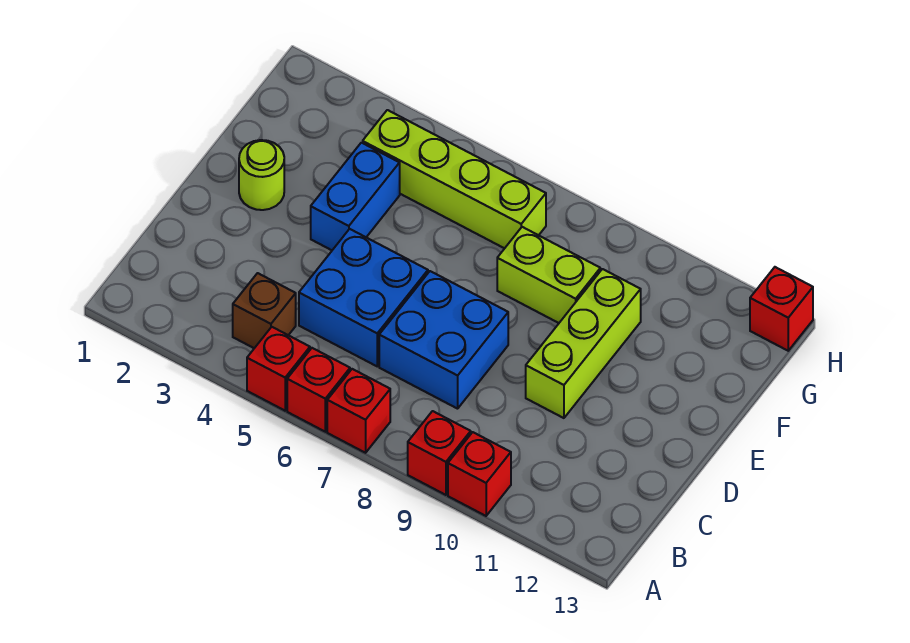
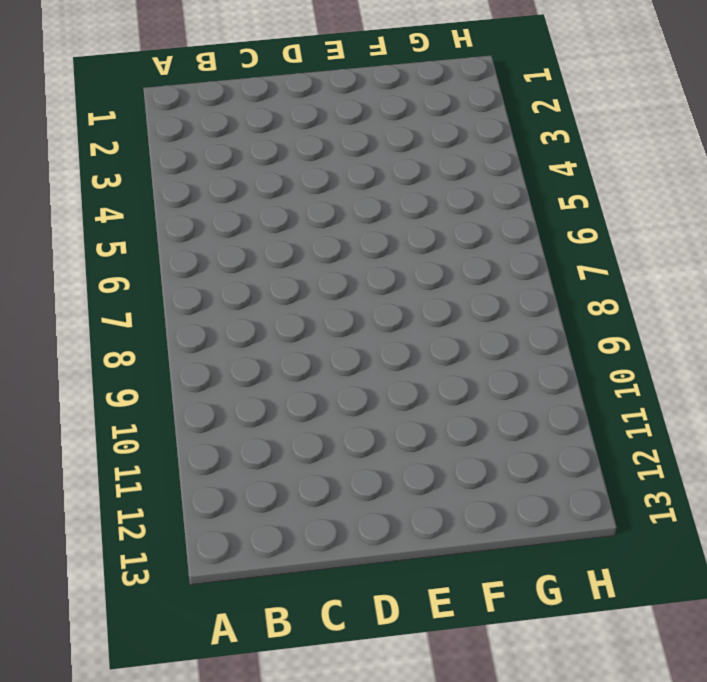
none -> red 1x1 brick [247,327,310,411]
none -> red 1x1 brick [287,348,350,432]
none -> red 1x1 brick [327,369,390,453]

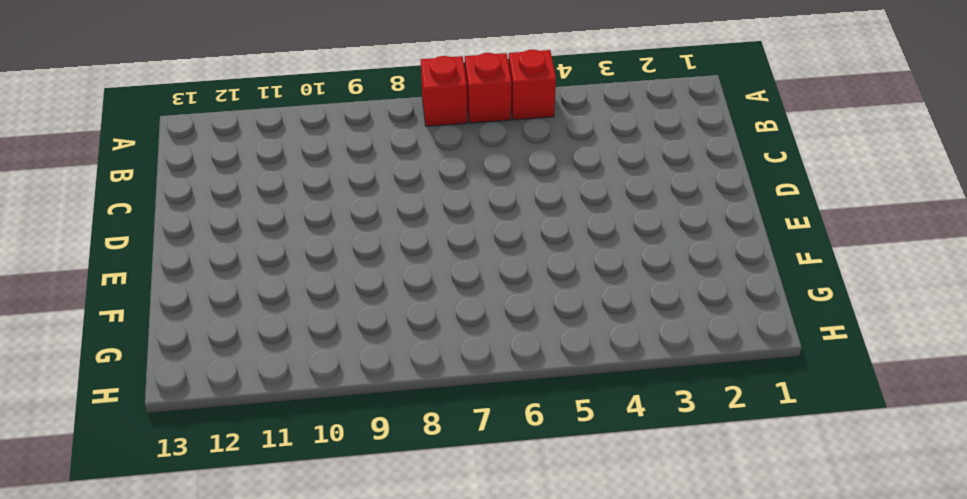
none -> red 1x1 brick [408,411,471,495]
none -> red 1x1 brick [448,432,511,516]
none -> brown 1x1 brick [233,273,296,348]

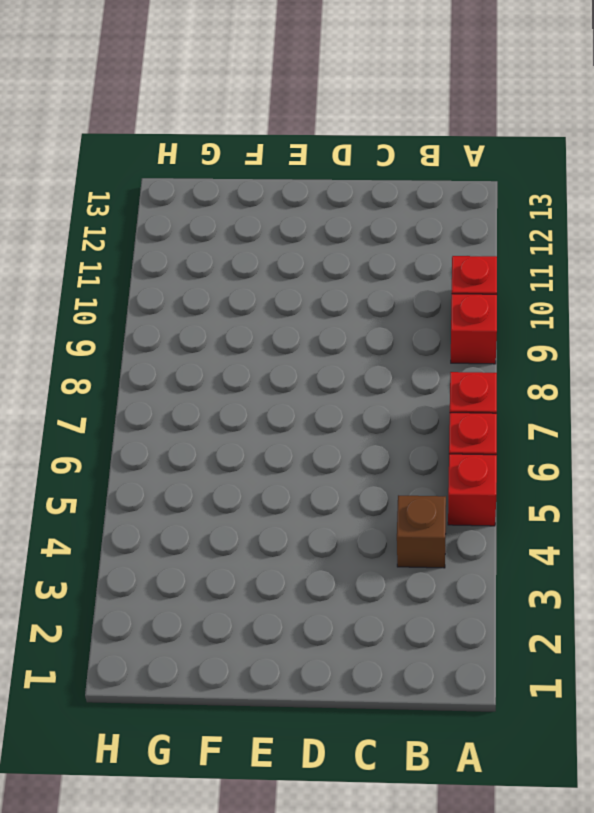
none -> blue 2x2 brick [299,229,428,366]
none -> blue 2x2 brick [379,271,508,409]
none -> lime 1x3 brick [526,269,641,418]

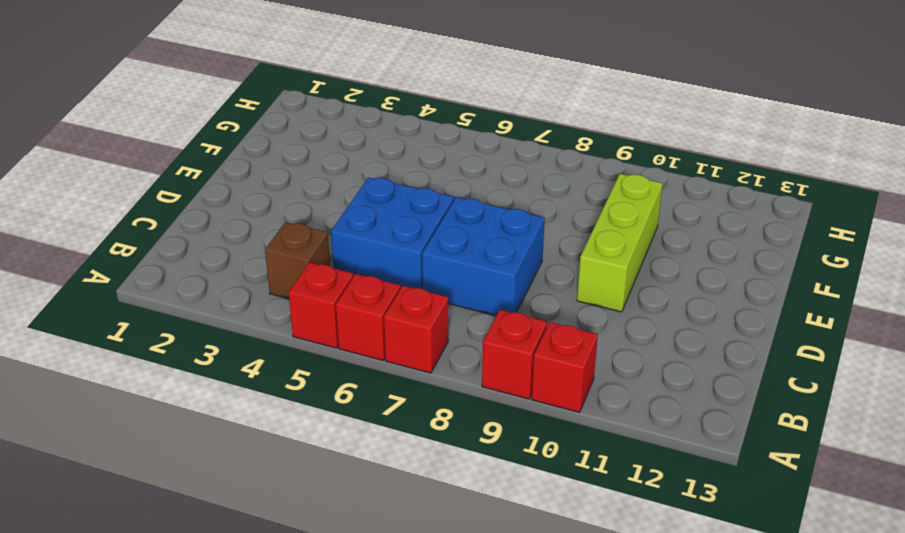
none -> lime 1x1 round brick [239,140,284,210]
none -> blue 1x2 brick [311,143,400,250]
none -> lime 1x2 brick [497,227,600,323]

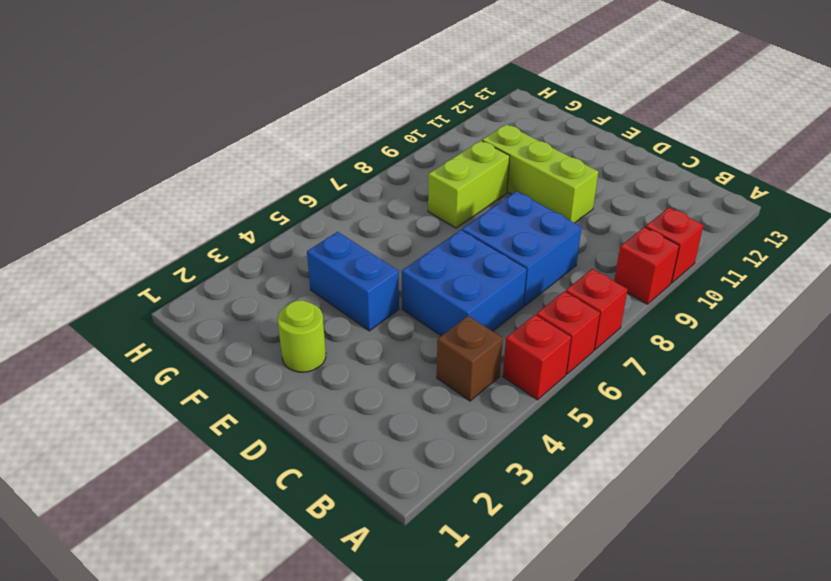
none -> lime 1x4 brick [363,110,546,248]
none -> red 1x1 brick [750,267,813,351]

